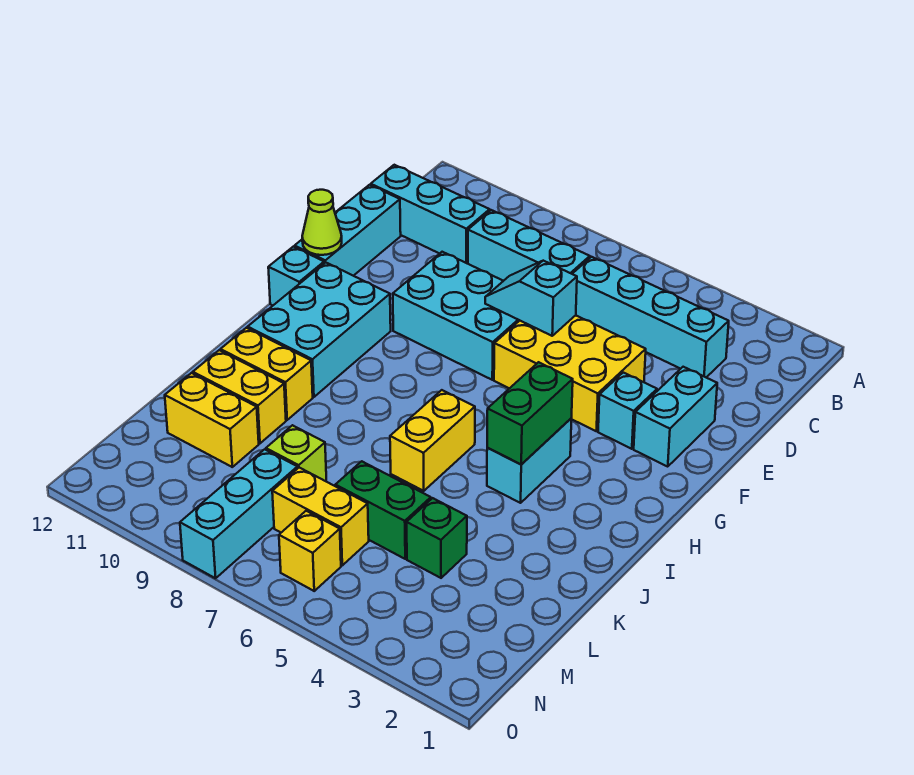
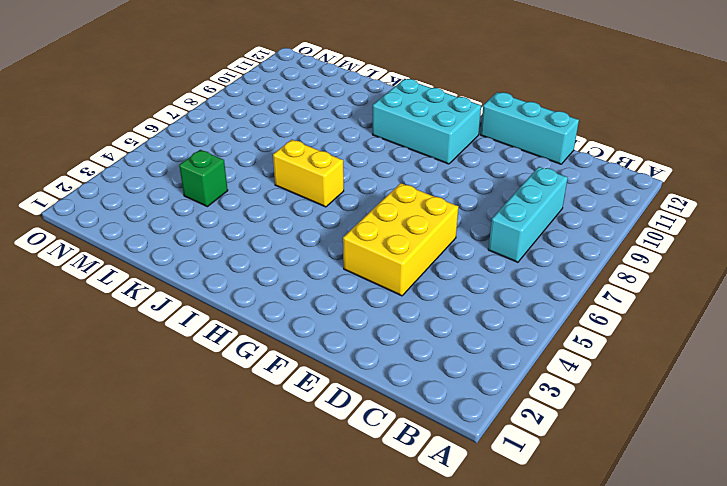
none -> cyan 1x4 brick [573,257,729,377]
none -> cyan 1x3 brick [371,165,490,264]
none -> cyan 1x2 brick [634,367,717,466]

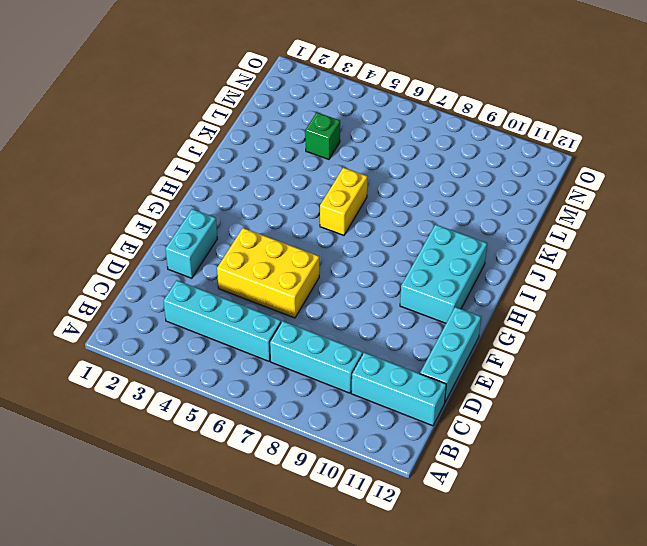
none -> cyan 2x3 brick [393,252,520,380]
none -> cyan 1x1 brick [598,373,657,449]
none -> cyan 1x1 brick [268,247,324,305]

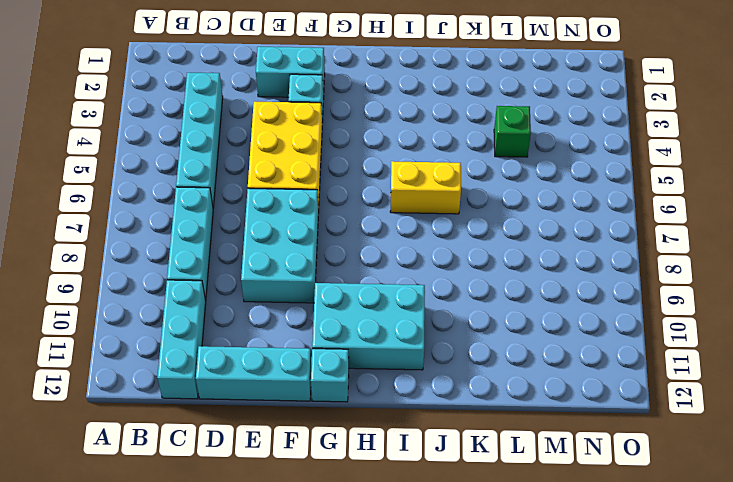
none -> cyan 1x2 brick [487,418,572,503]
none -> yellow 1x2 brick [220,328,313,420]
none -> yellow 1x2 brick [193,350,286,443]

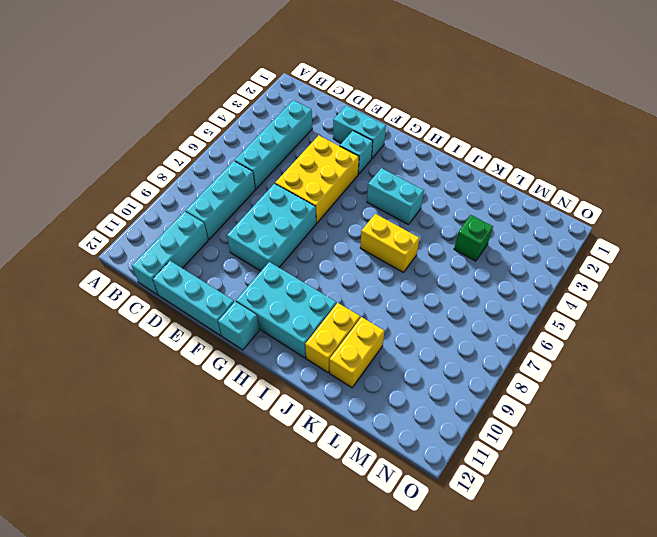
none -> green 1x2 brick [335,461,431,559]
none -> lime 1x1 brick [266,425,326,481]
none -> yellow 1x2 brick [165,373,259,467]

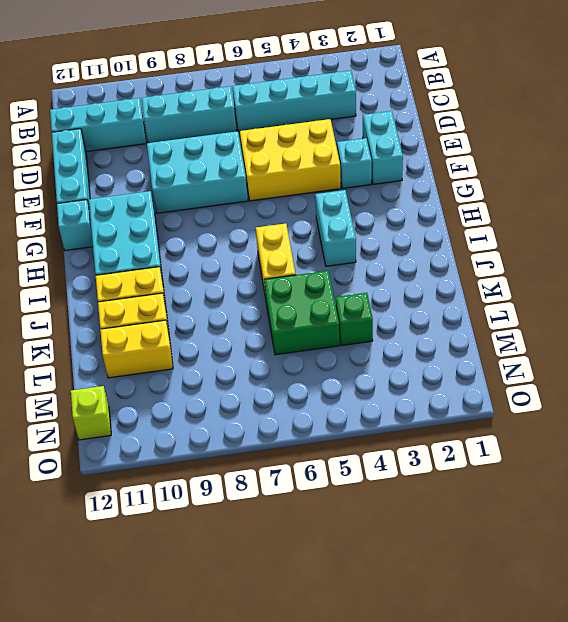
green 2x2 brick [264,271,339,355] -> green 1x2 brick [335,461,431,559]
lime 1x1 brick [71,386,111,440] -> lime 1x1 brick moved to [266,425,326,481]
none -> yellow 1x2 brick [272,468,369,565]
none -> cyan 1x3 brick [180,449,298,578]
none -> yellow 1x1 brick [279,511,341,591]

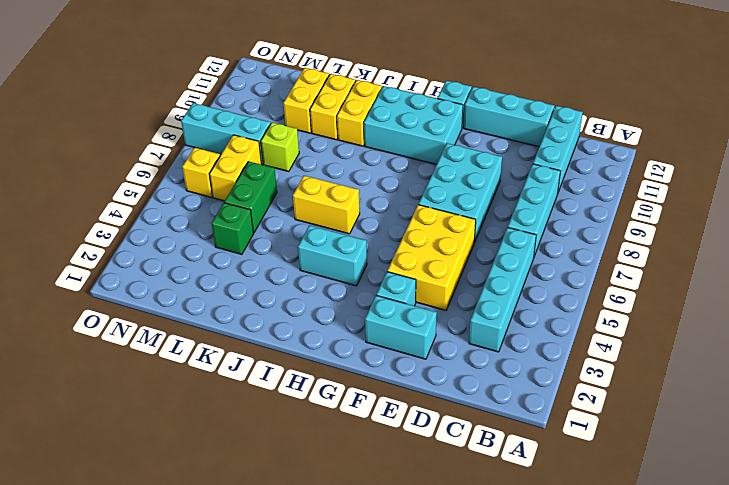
none -> cyan 1x2 slope [485,261,577,336]
none -> lime 1x1 cone [302,190,342,255]
none -> green 1x2 brick [487,362,573,464]

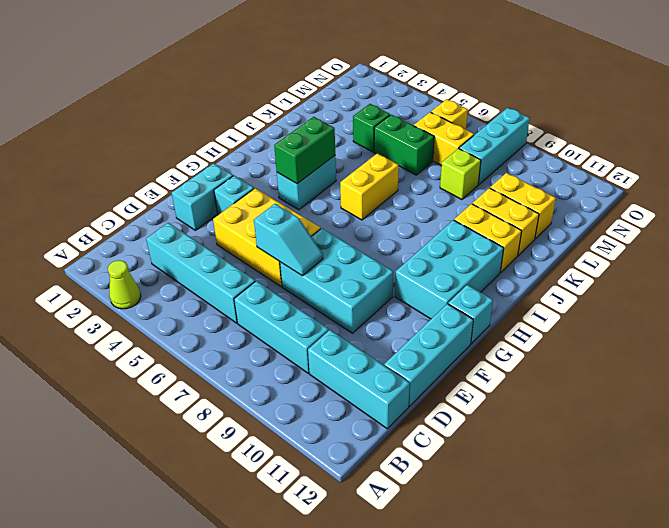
lime 1x1 cone [108,260,141,309] -> lime 1x1 cone moved to [302,190,342,255]

